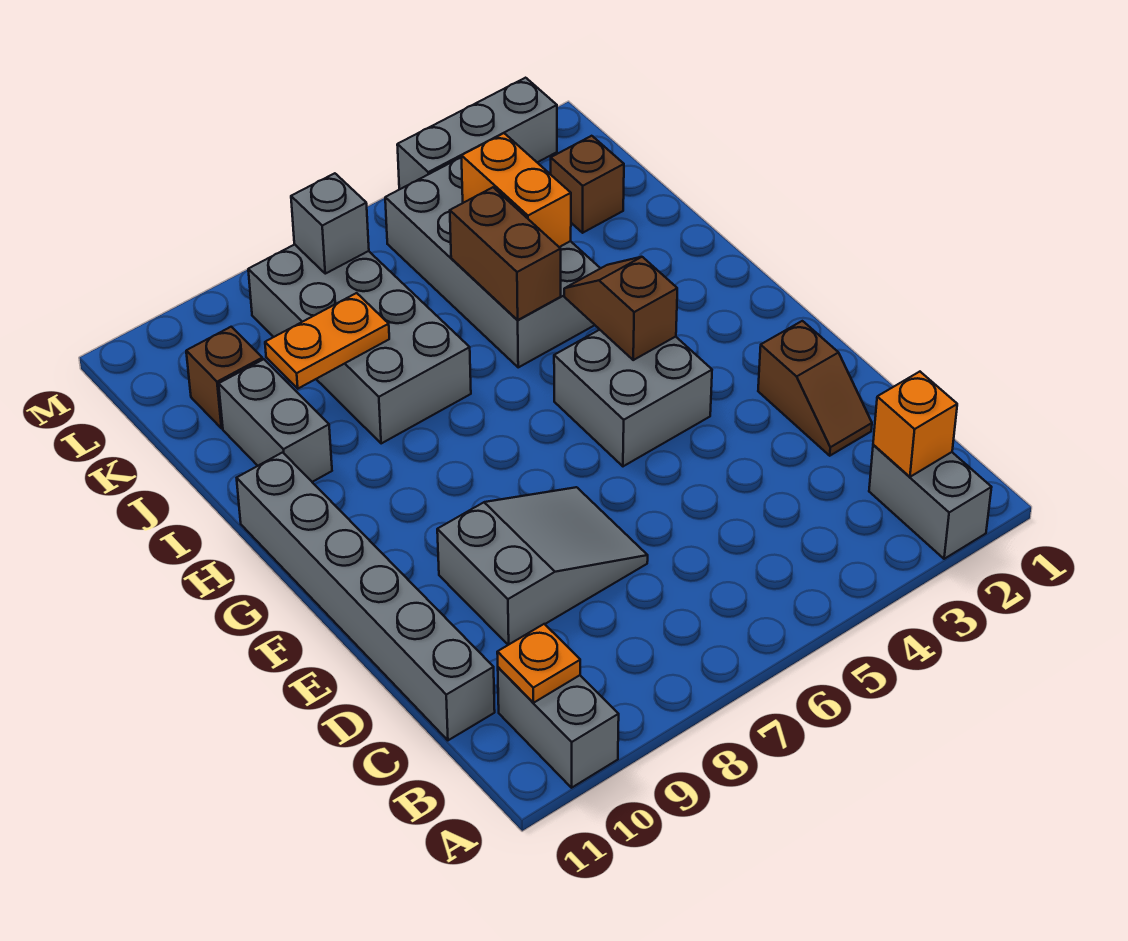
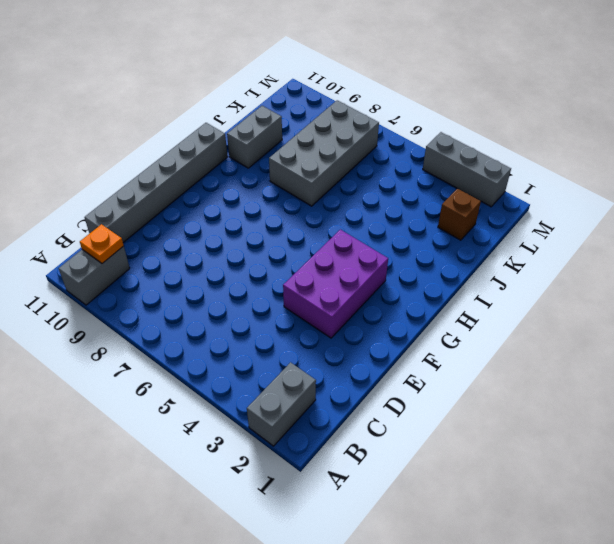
purple 2x3 brick [283,230,388,338] -> grey 2x2 brick [554,330,712,466]
none -> brown 1x2 slope [758,321,872,456]
none -> grey 2x3 slope [437,487,648,645]
none -> grey 2x4 brick [385,157,600,367]

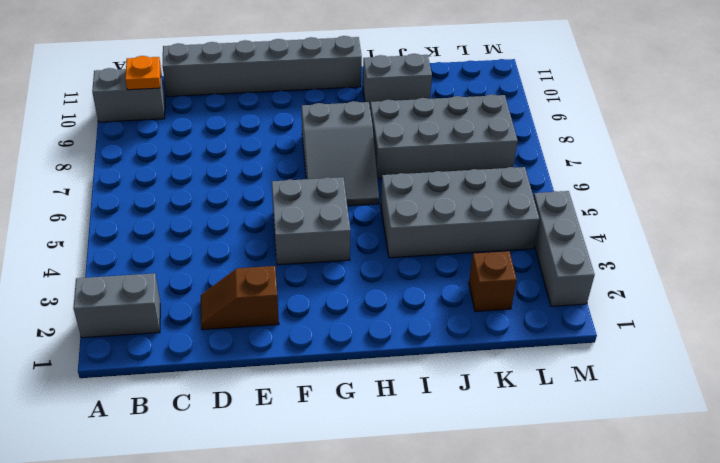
grey 2x3 slope [302,101,379,206] -> grey 2x3 slope moved to [437,487,648,645]
none -> brown 1x1 brick [186,327,263,428]
none -> orange 1x1 brick [873,372,957,477]
none -> brown 1x2 slope [564,257,677,360]

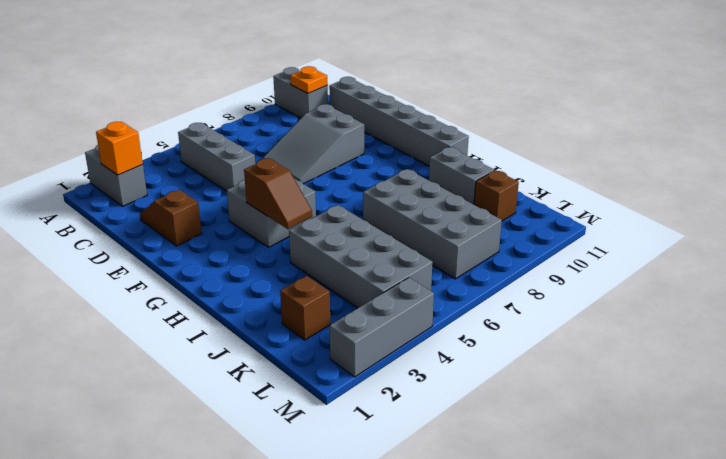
grey 1x3 brick [178,123,255,191] -> none
none -> brown 1x2 brick [450,187,561,320]
none -> orange 1x2 brick [461,133,571,247]
none -> orange 1x2 plate [265,293,389,389]

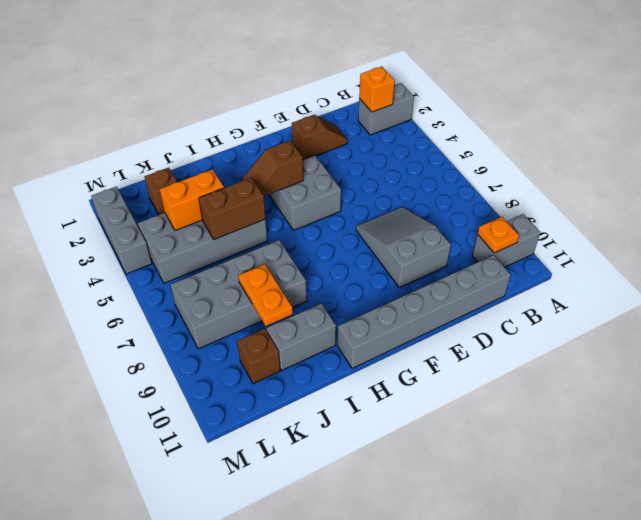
none -> grey 1x1 brick [291,173,369,274]

